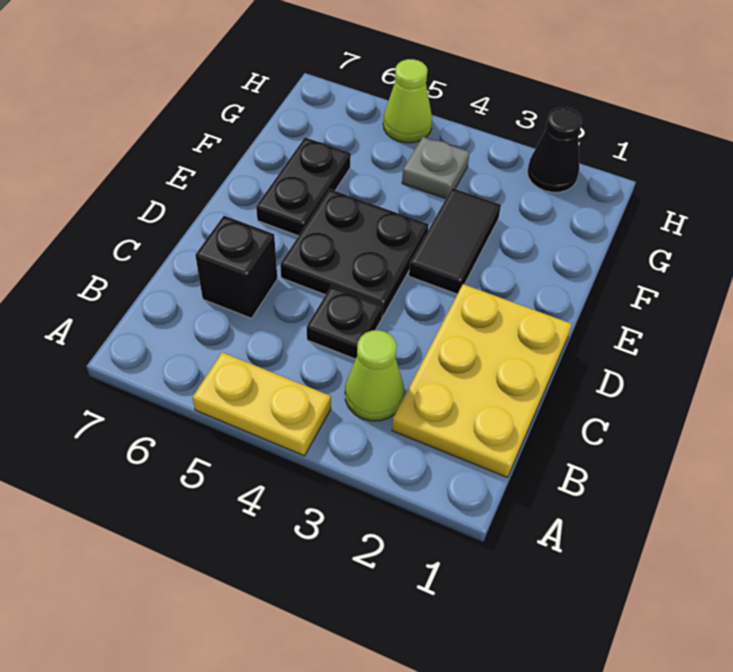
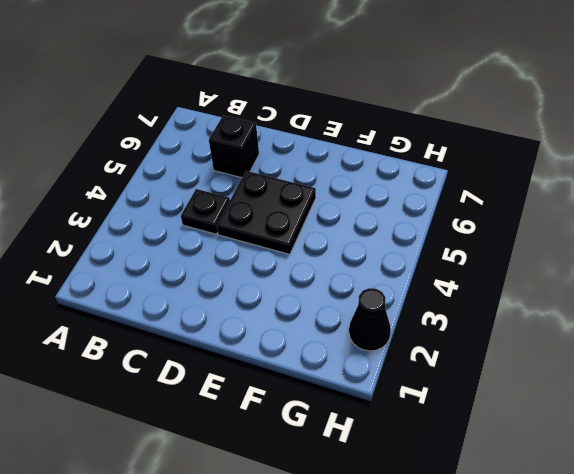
none -> yellow 1x2 plate [192,352,331,456]
none -> yellow 2x3 plate [392,284,572,477]

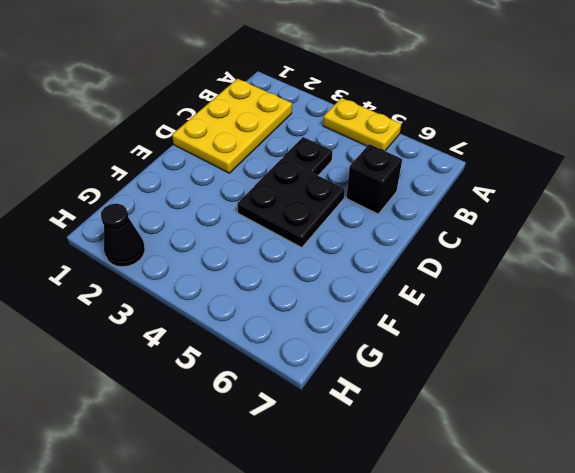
none -> lime 1x1 cone [345,330,404,421]
none -> black 1x2 tile [409,188,501,294]

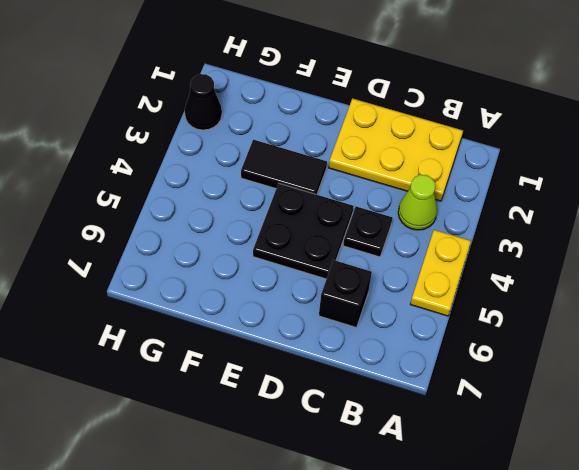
none -> black 1x2 plate [256,137,351,236]
none -> grey 1x1 plate [402,137,470,199]

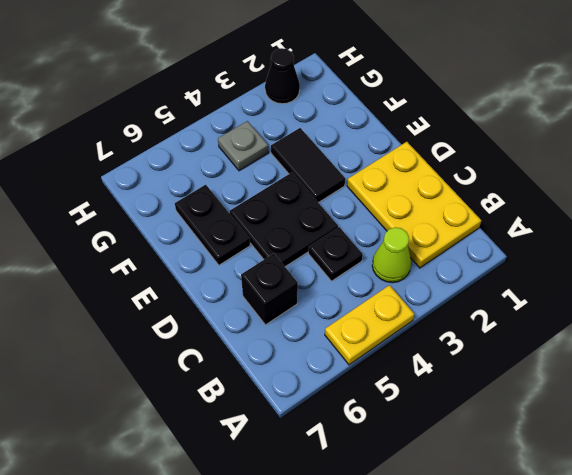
none -> lime 1x1 cone [383,59,432,143]

